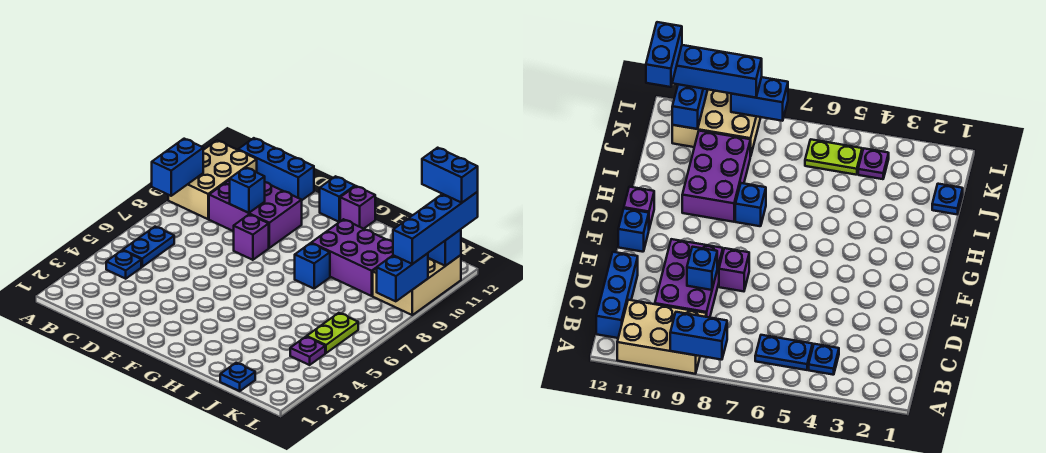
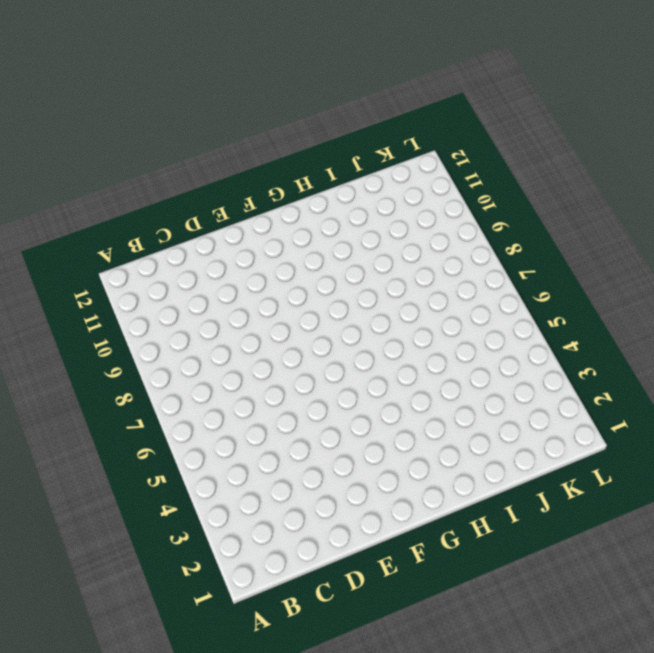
none -> tan 2x3 brick [168,140,257,219]
none -> blue 1x1 plate [106,250,141,279]
none -> blue 1x2 plate [123,227,174,267]

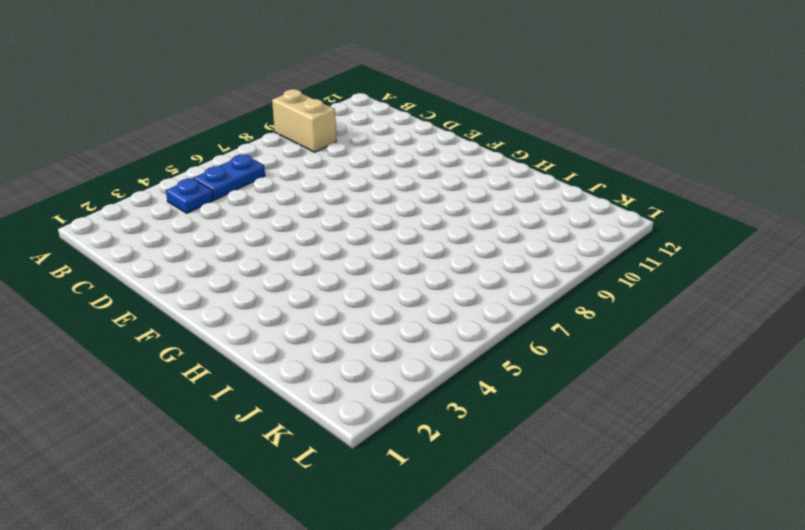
tan 1x2 brick [272,89,336,152] -> tan 2x3 brick [168,140,257,219]
none -> blue 1x3 brick [238,138,314,200]
none -> purple 2x3 brick [209,180,302,248]
none -> purple 1x1 brick [234,214,269,260]

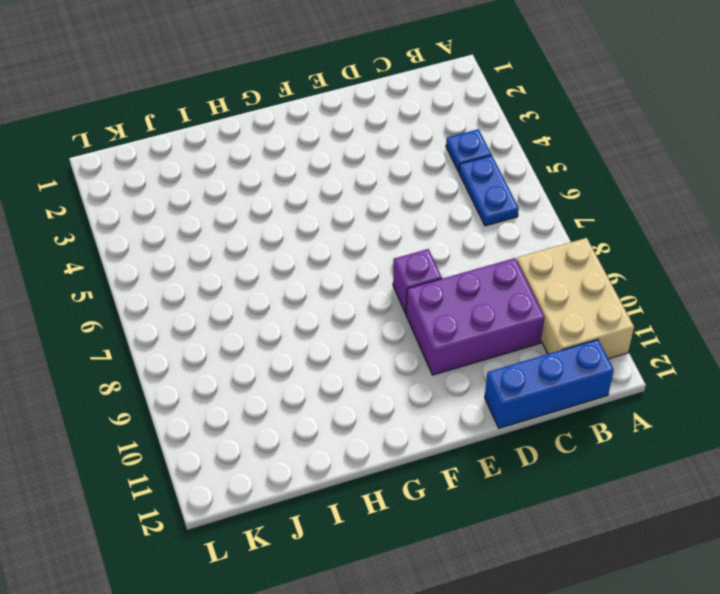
none -> blue 1x1 brick [320,176,355,222]
none -> purple 1x1 brick [340,186,375,229]
none -> blue 1x1 brick [295,243,330,289]

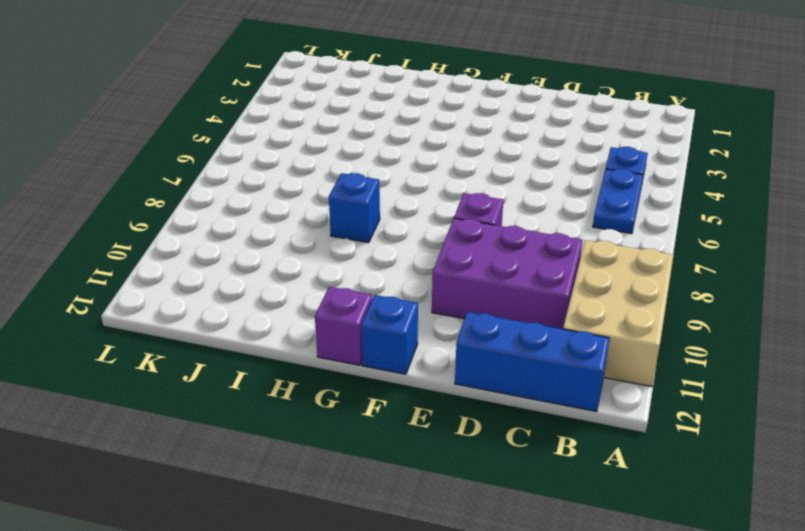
none -> purple 2x3 brick [311,219,393,296]
none -> blue 1x1 plate [220,363,255,391]
none -> purple 1x1 plate [290,337,325,365]

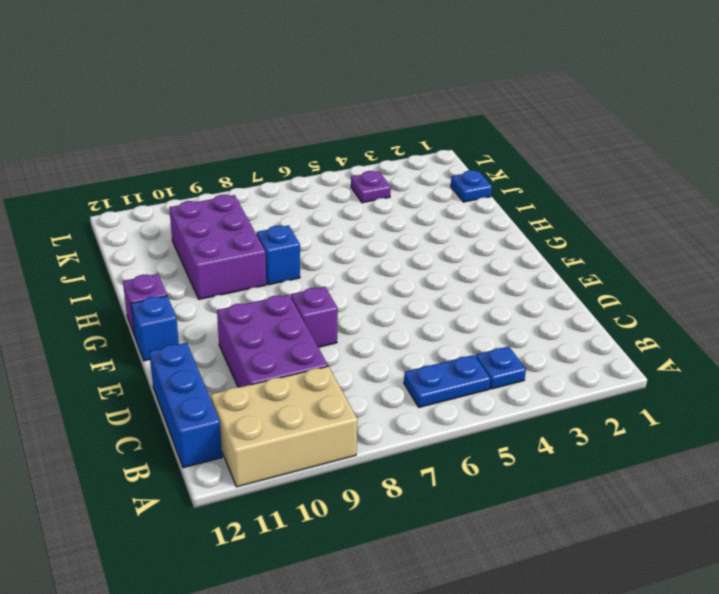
none -> lime 1x2 plate [307,313,358,353]
none -> tan 2x3 brick [373,255,461,315]
none -> blue 1x2 brick [152,139,203,196]

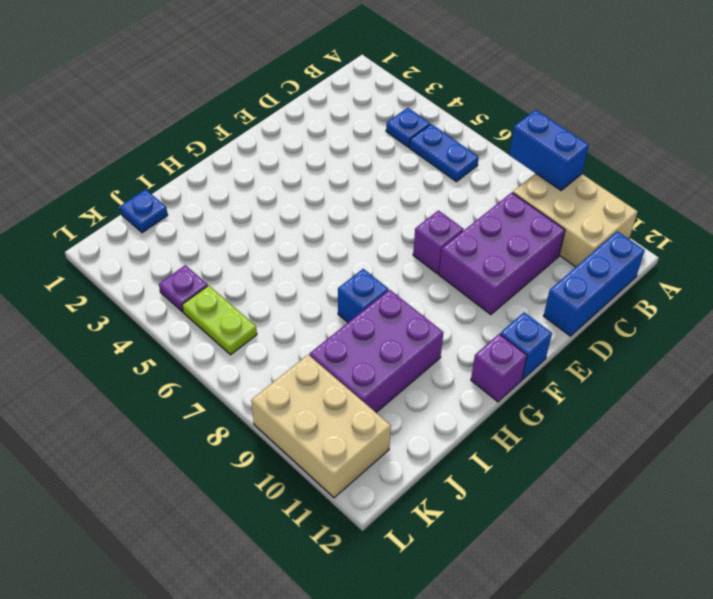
none -> blue 1x1 brick [230,167,265,213]
none -> blue 1x2 brick [428,230,461,266]
none -> blue 1x2 brick [377,253,428,301]

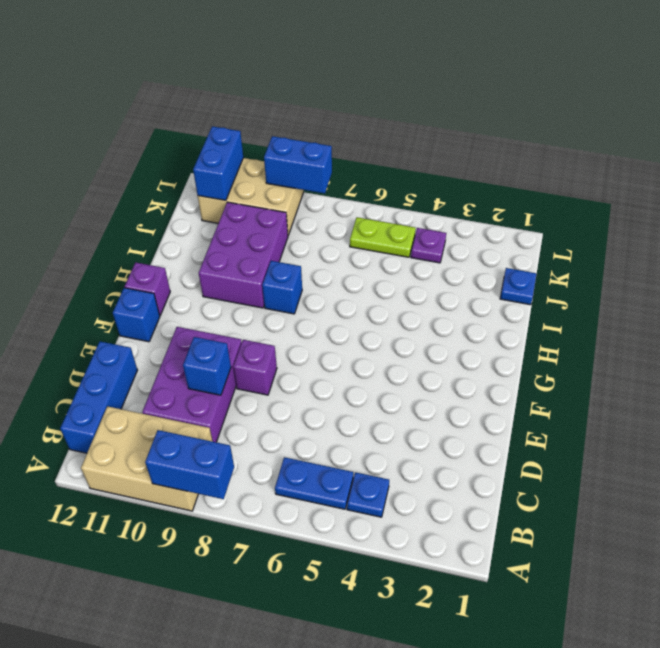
none -> blue 1x4 brick [393,192,478,264]
none -> blue 1x2 brick [422,148,478,203]

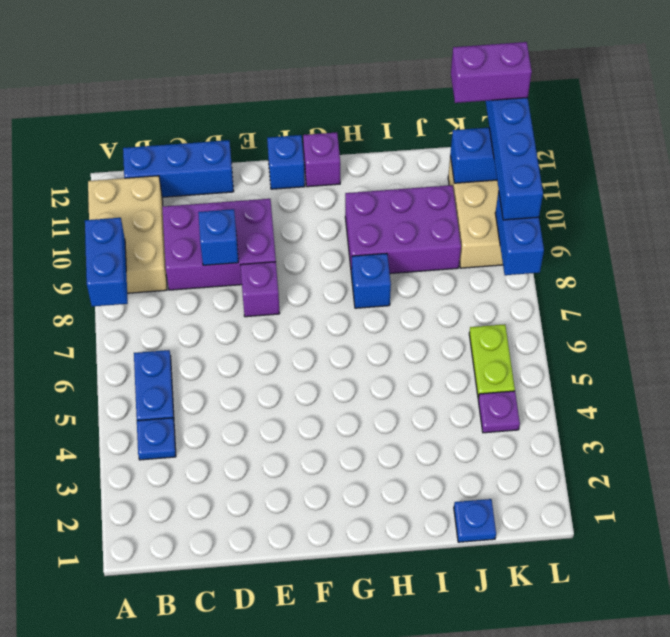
purple 1x2 brick [451,42,532,103] -> blue 1x2 brick [422,148,478,203]

